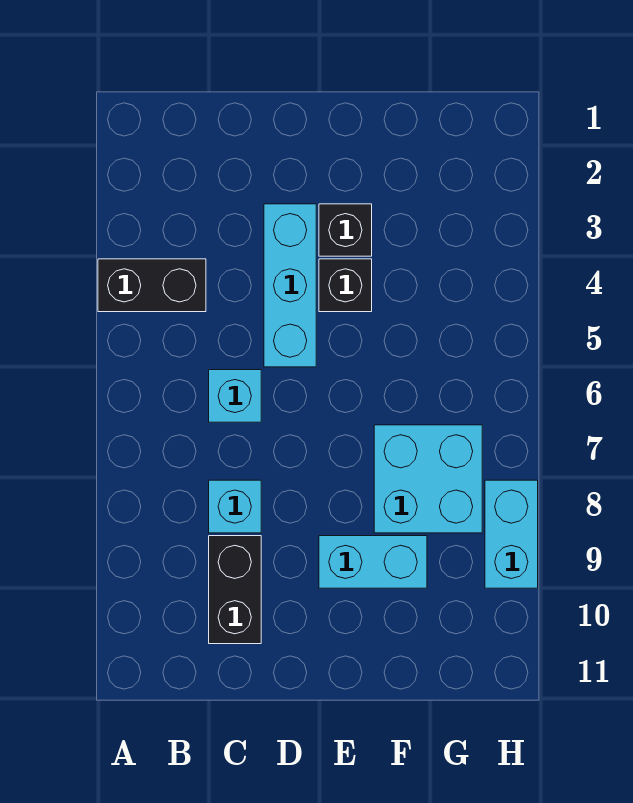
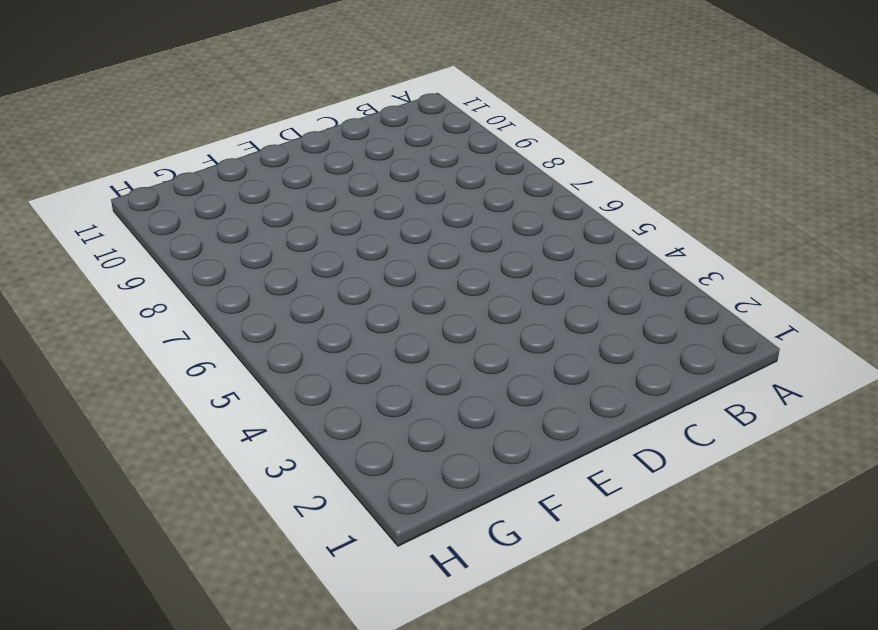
none -> black 1x2 brick [98,259,206,312]
none -> cyan 1x1 brick [209,370,261,422]

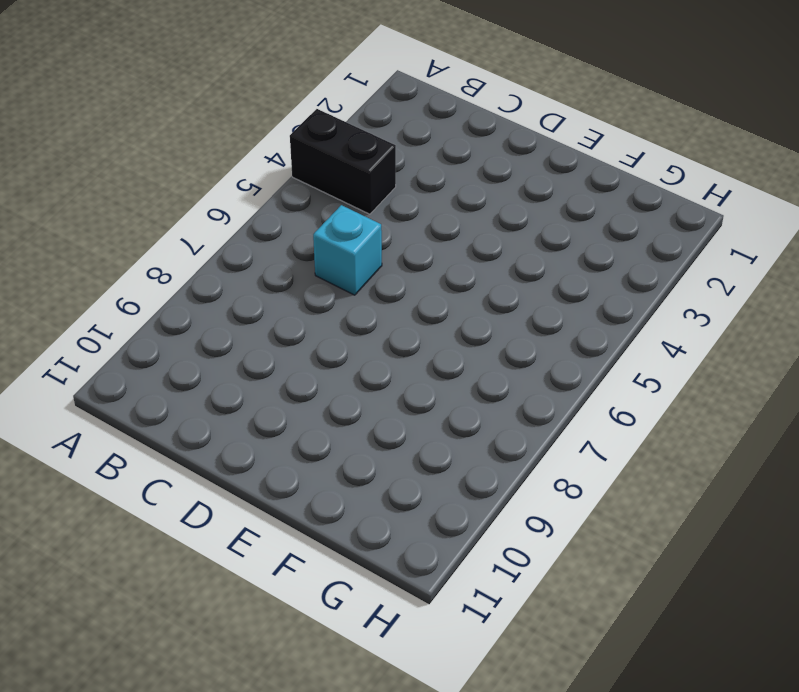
none -> cyan 1x1 brick [209,480,261,533]
none -> black 1x2 brick [209,536,261,644]

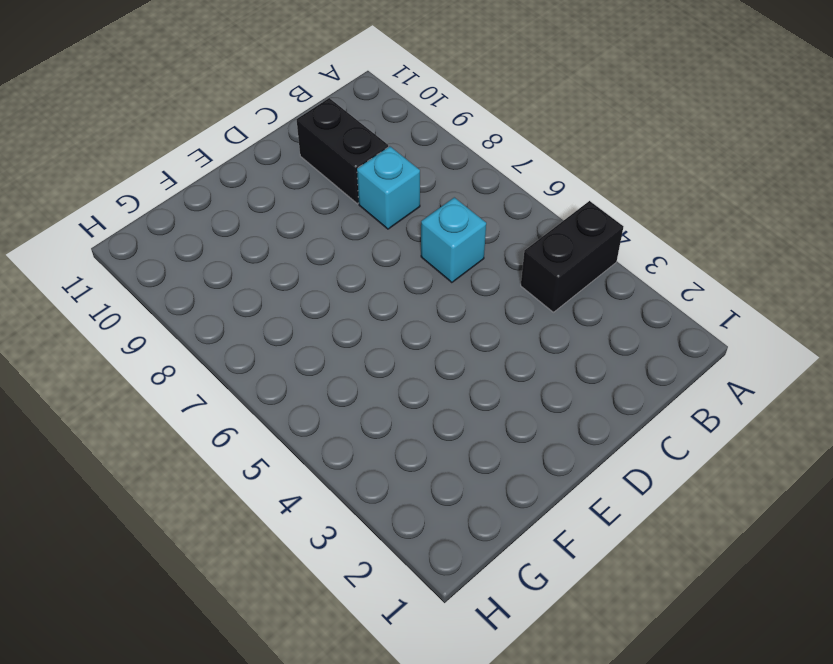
none -> cyan 1x3 brick [264,204,316,367]
none -> black 1x1 brick [319,204,372,256]

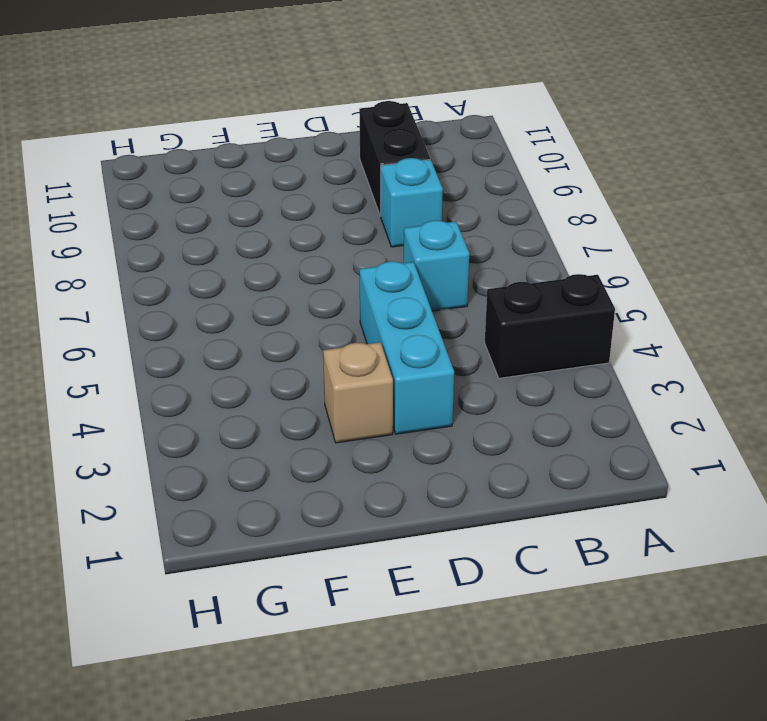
tan 1x1 brick [323,342,393,443] -> black 1x1 brick [319,204,372,256]
none -> black 1x1 brick [319,259,372,312]
none -> cyan 1x2 brick [319,536,427,588]

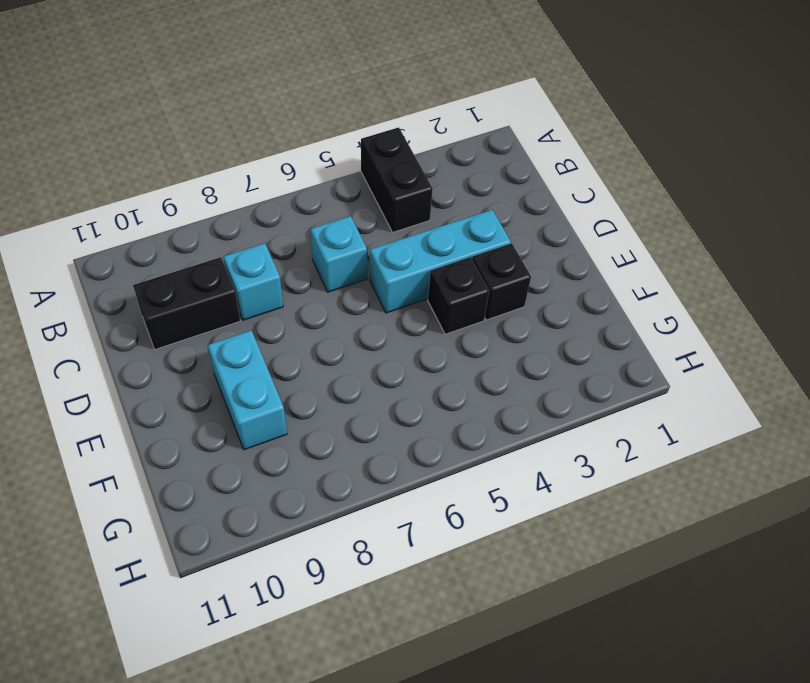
none -> cyan 2x2 brick [374,425,482,533]
none -> cyan 1x2 brick [485,480,538,588]

